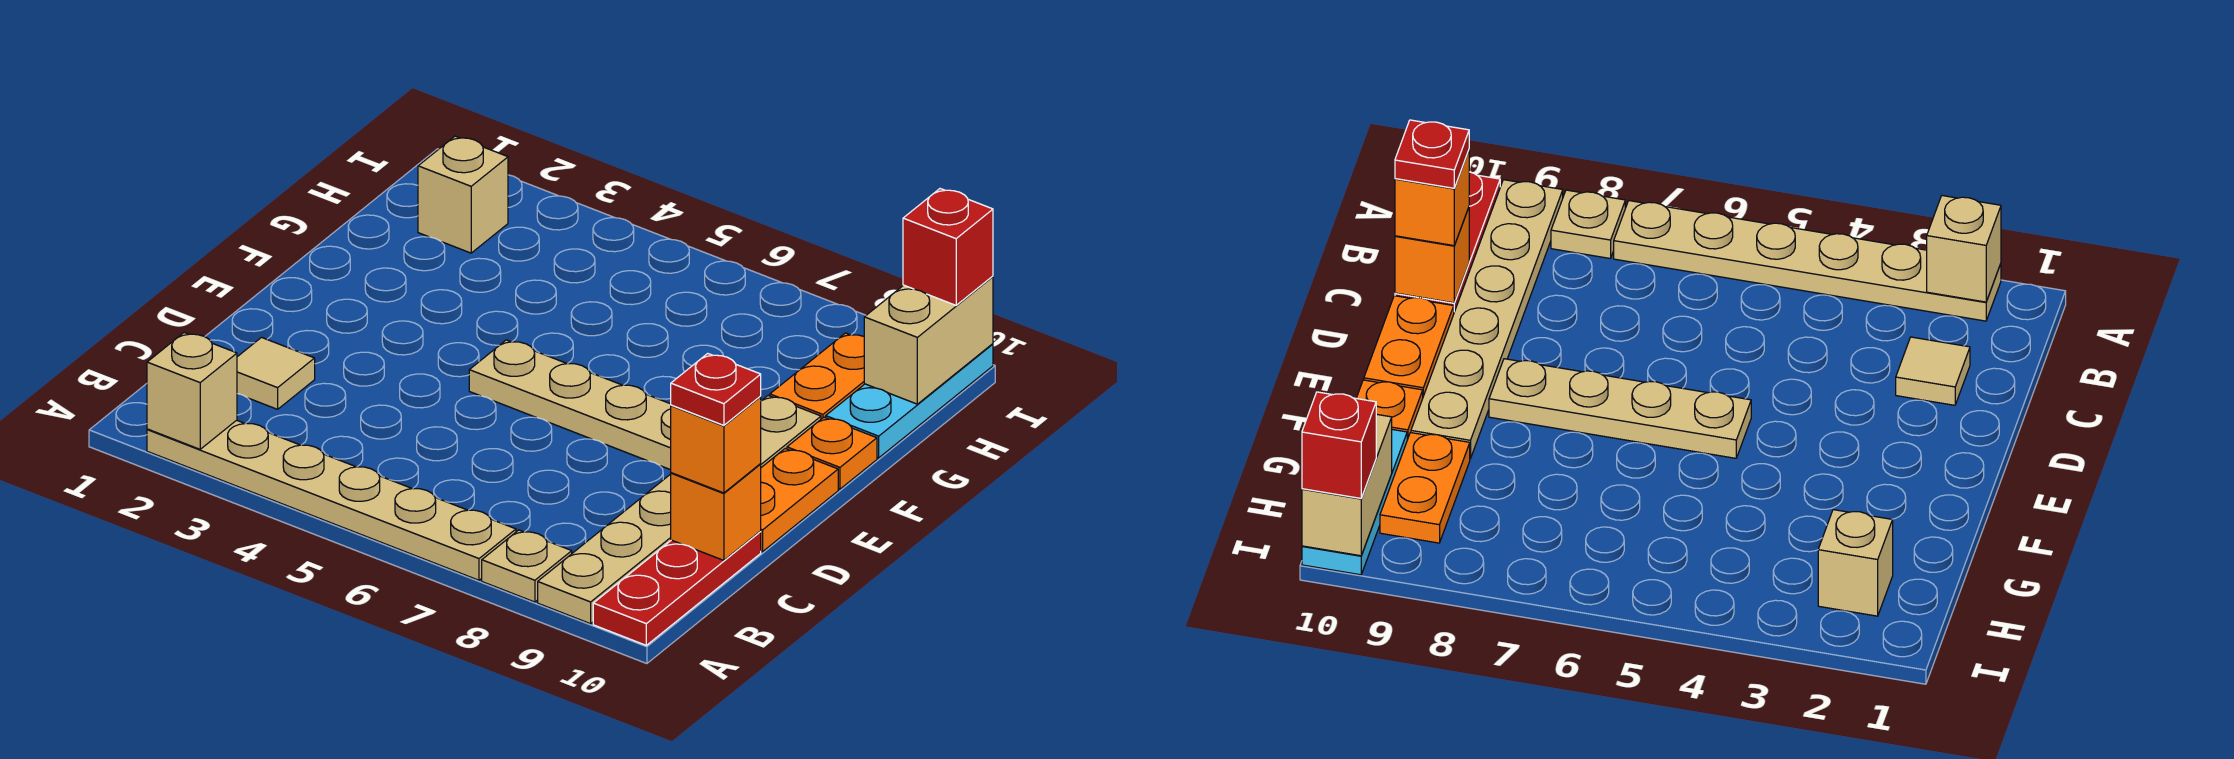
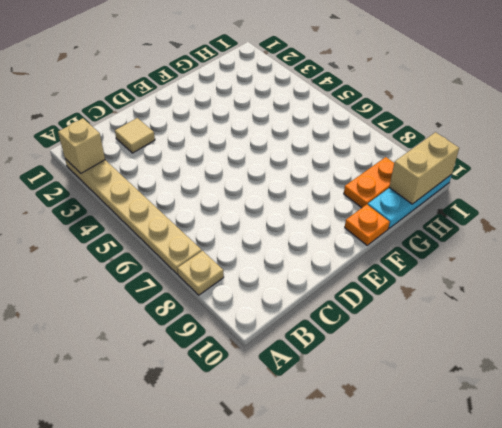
none -> tan 1x6 plate [538,396,821,624]
none -> red 1x3 plate [593,532,761,645]
none -> orange 1x2 plate [760,449,838,552]

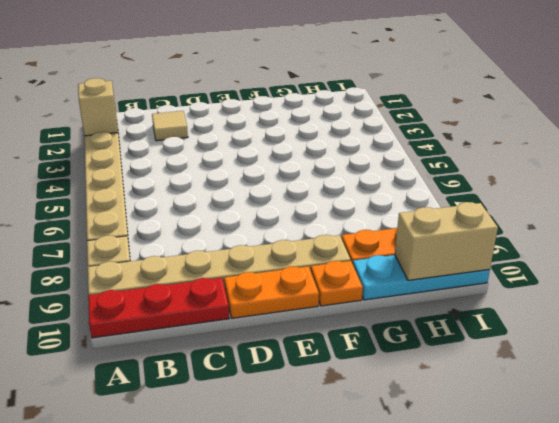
none -> tan 1x4 plate [469,340,671,470]
none -> tan 1x1 brick [418,136,508,253]
none -> orange 1x1 brick [671,464,761,560]

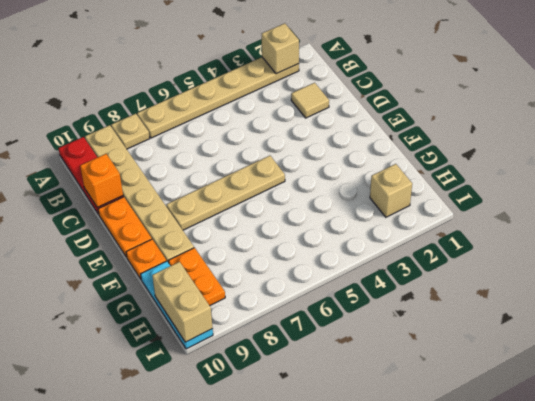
none -> orange 1x1 brick [671,397,761,493]
none -> red 1x1 brick [903,189,993,305]
none -> red 1x1 plate [671,354,761,425]

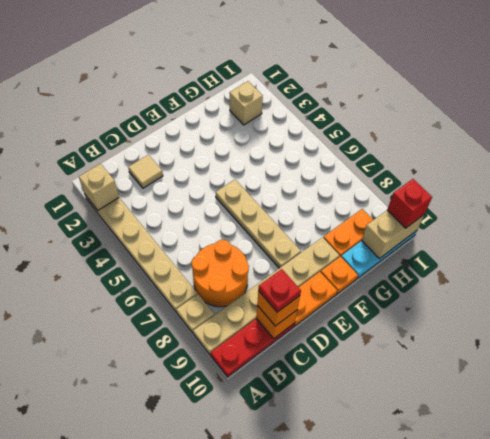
orange 2x2 round brick [191,240,249,307] -> none

